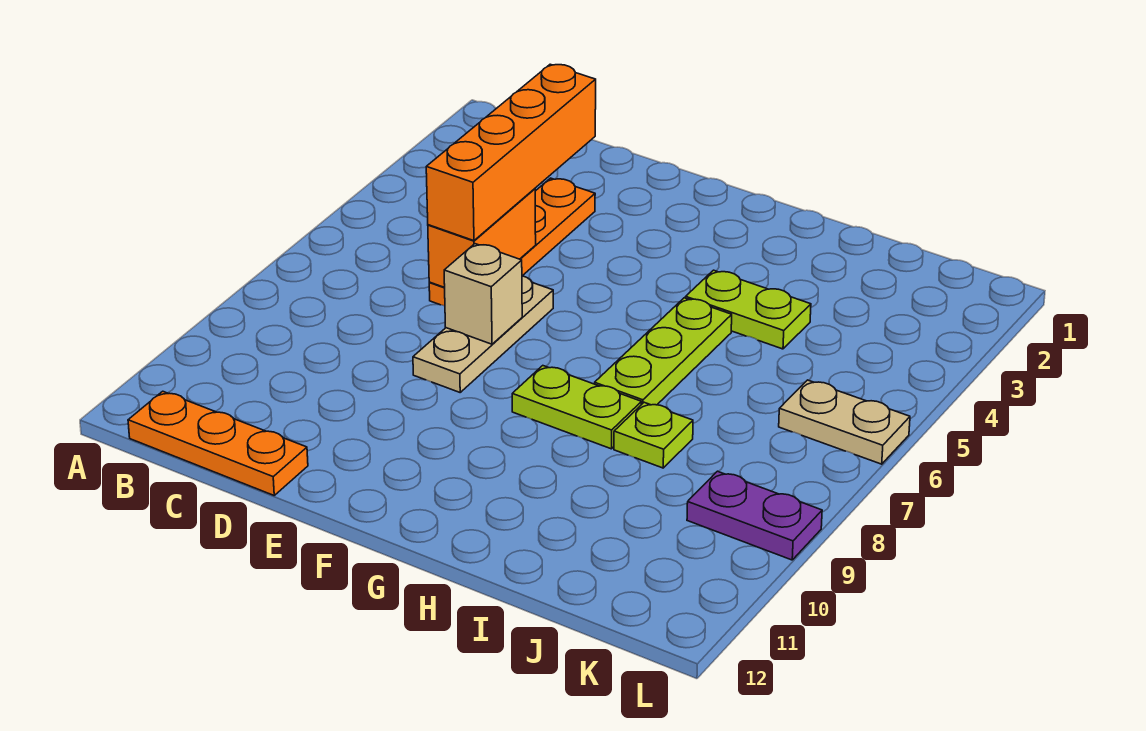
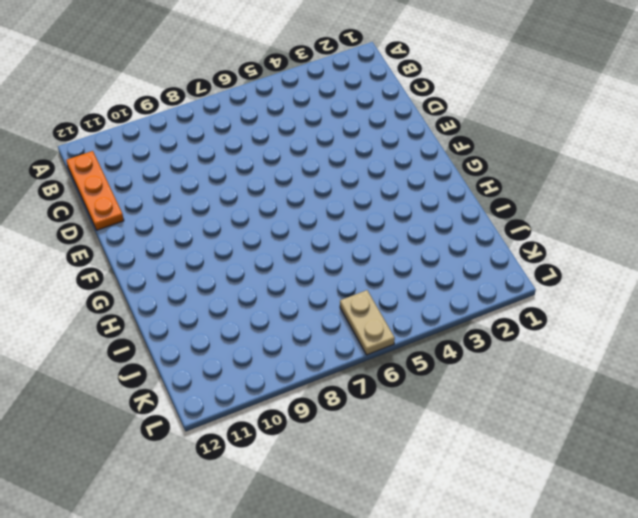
none -> orange 1x4 plate [429,178,595,306]
none -> tan 1x3 plate [413,276,553,392]
none -> lime 1x2 plate [512,366,642,449]

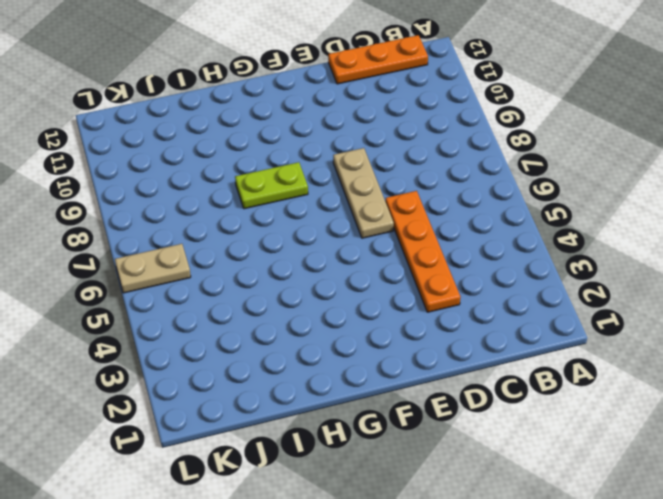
none -> lime 1x2 plate [686,270,811,349]
none -> lime 1x3 plate [595,298,732,405]
none -> lime 1x1 plate [614,402,693,468]

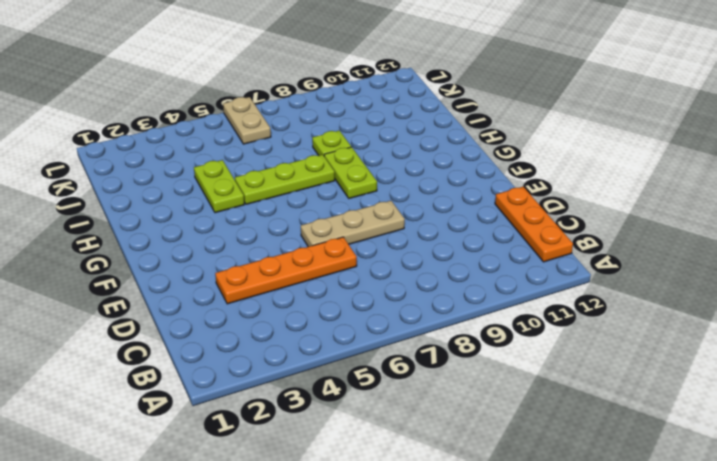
none -> purple 1x2 plate [687,471,822,560]
none -> orange 1x2 brick [428,189,536,288]
none -> tan 1x1 brick [444,244,522,344]

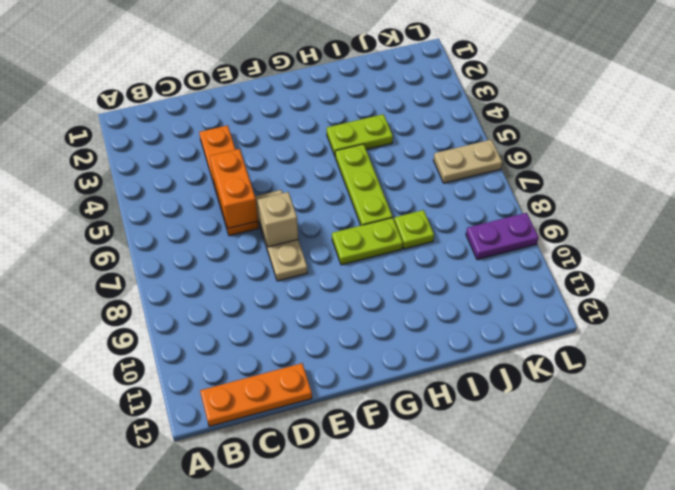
none -> orange 1x4 brick [426,64,596,241]

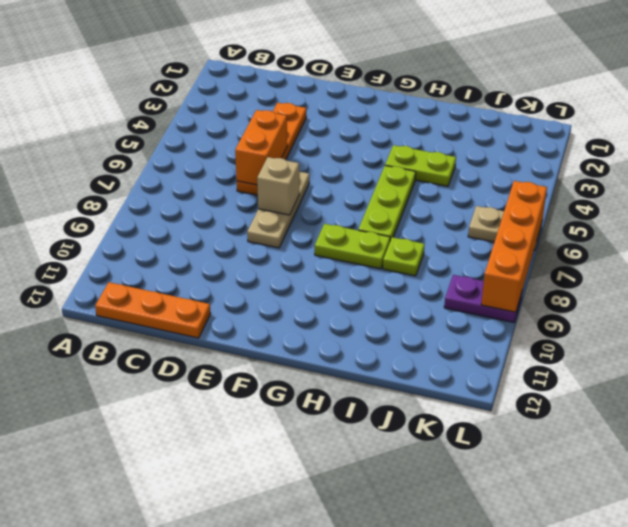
orange 1x4 brick [481,181,547,312] -> orange 1x4 brick moved to [426,64,596,241]

